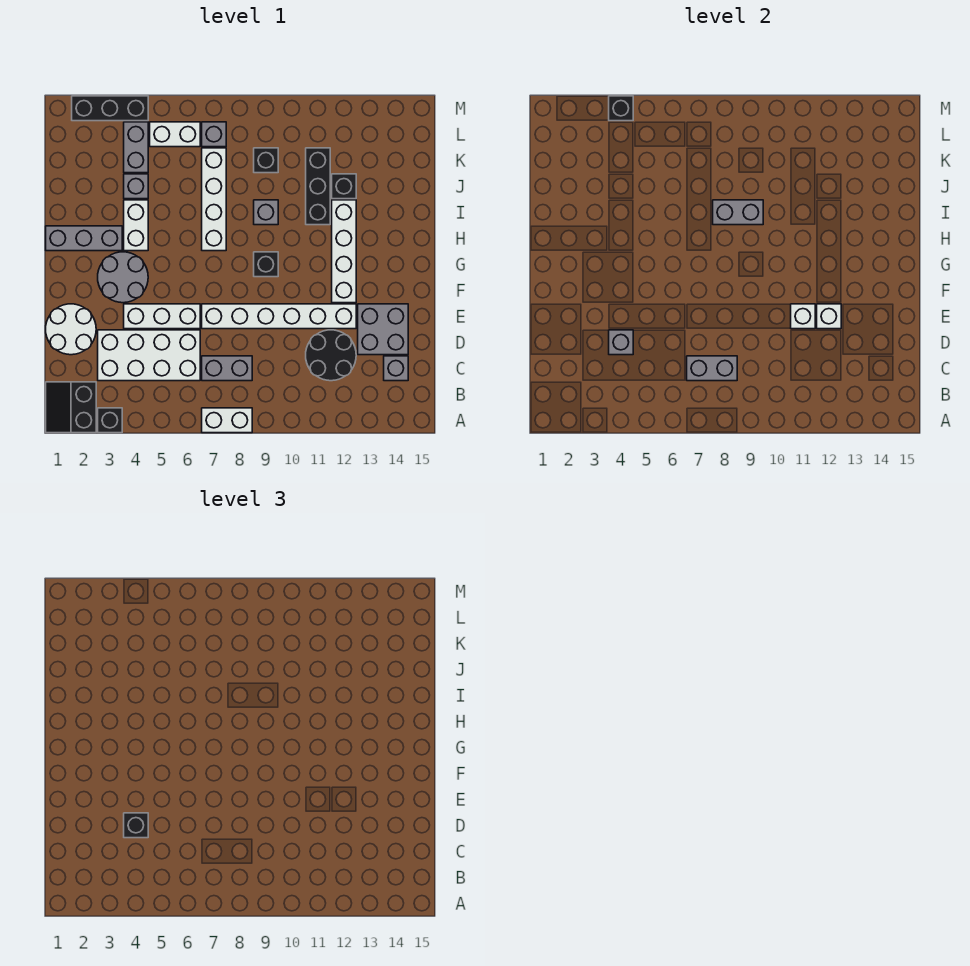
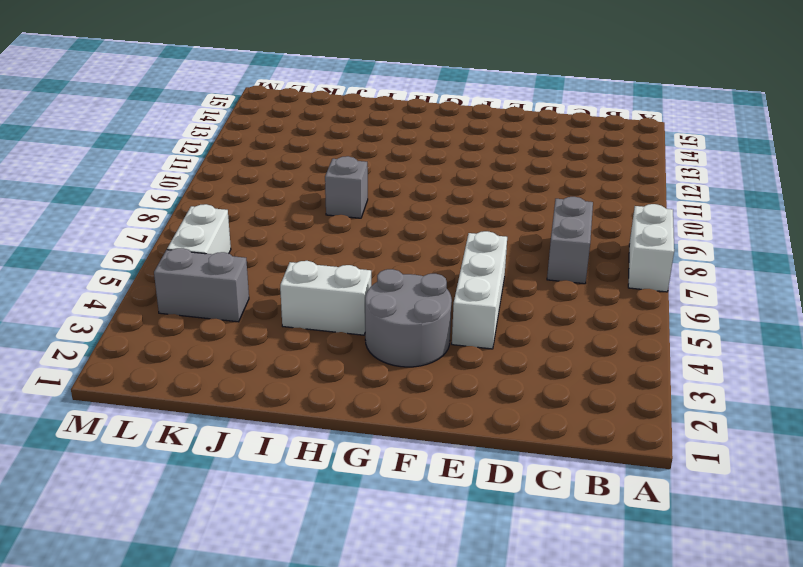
none -> black 2x2 slope [46,382,96,433]
none -> black 1x1 brick [98,408,122,433]
none -> white 2x4 brick [98,330,200,381]
none -> black 2x2 round brick [306,330,356,381]

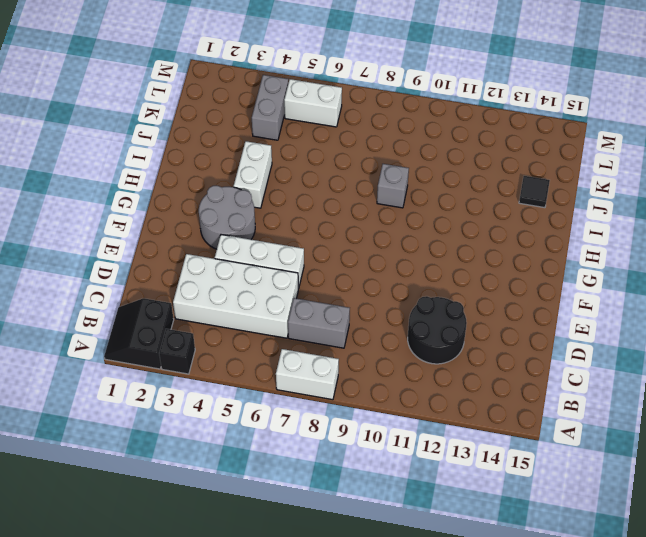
black 1x1 tile [519,176,550,208] -> none
none -> grey 1x1 brick [384,356,408,381]
none -> white 2x2 round brick [46,304,96,355]
none -> grey 2x2 brick [358,304,408,355]
none -> white 1x6 brick [202,304,356,329]

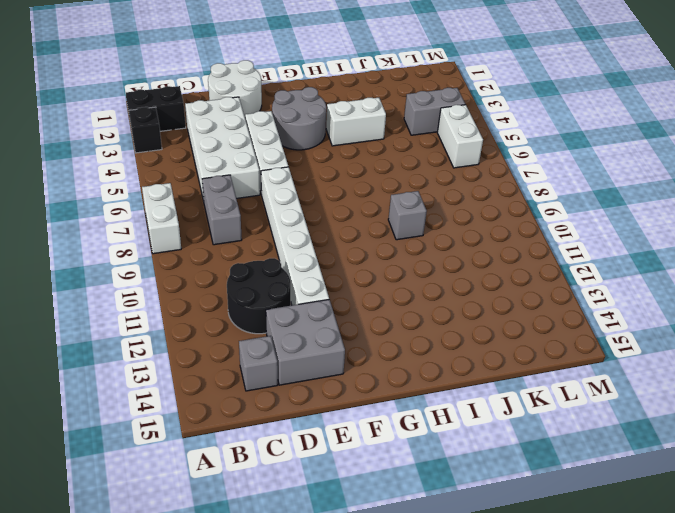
none -> white 1x4 brick [332,200,356,303]
none -> black 1x1 brick [254,252,278,277]
none -> grey 1x3 brick [46,226,122,251]
none -> white 1x4 brick [202,148,226,251]

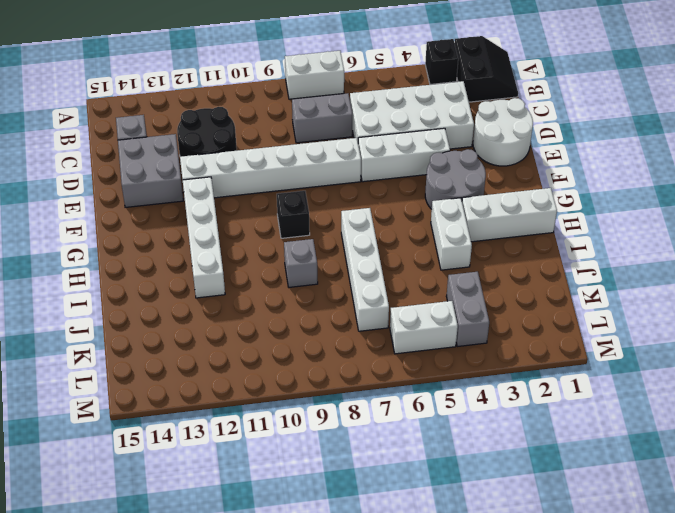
white 1x3 brick [462,188,557,242] -> grey 1x3 brick [46,226,122,251]
none -> black 1x3 brick [306,148,330,225]
none -> grey 1x1 brick [124,174,148,199]
none -> black 1x1 brick [332,174,356,199]
none -> black 1x1 brick [254,148,278,173]

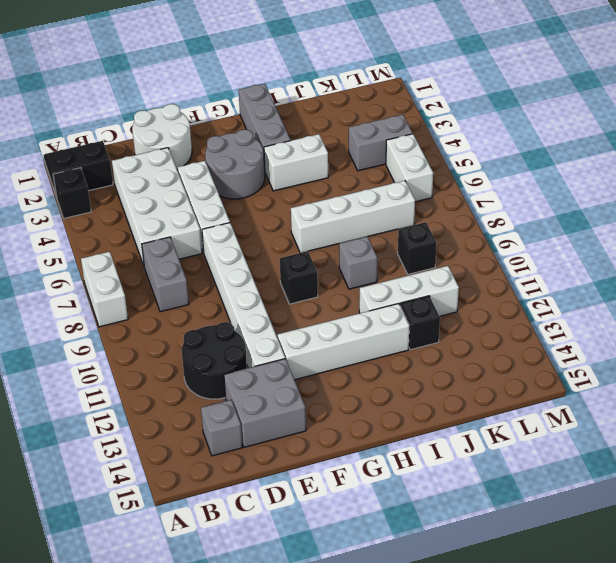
white 1x3 brick [359,266,459,316] -> black 1x3 brick [306,148,330,225]
none -> grey 1x1 brick [124,174,148,199]
none -> grey 1x1 brick [202,122,226,147]
none -> black 1x3 brick [72,96,148,121]
none -> grey 1x2 brick [687,356,737,381]

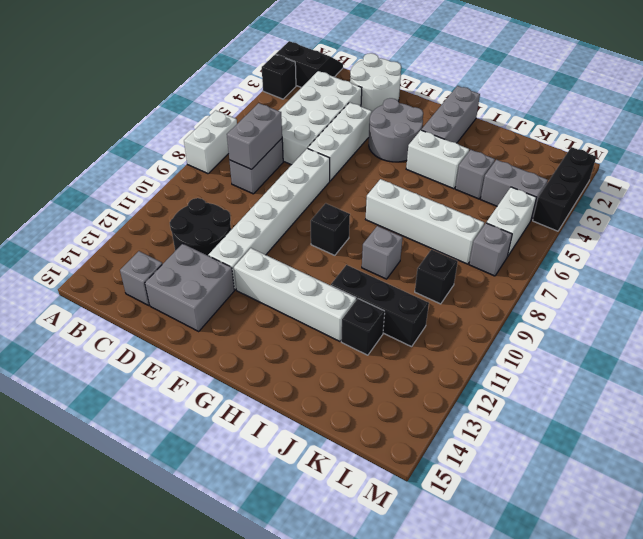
none -> grey 1x1 brick [609,330,633,355]
none -> white 1x1 brick [791,304,815,329]
none -> white 1x1 brick [817,304,841,329]
none -> grey 1x2 brick [713,200,763,225]

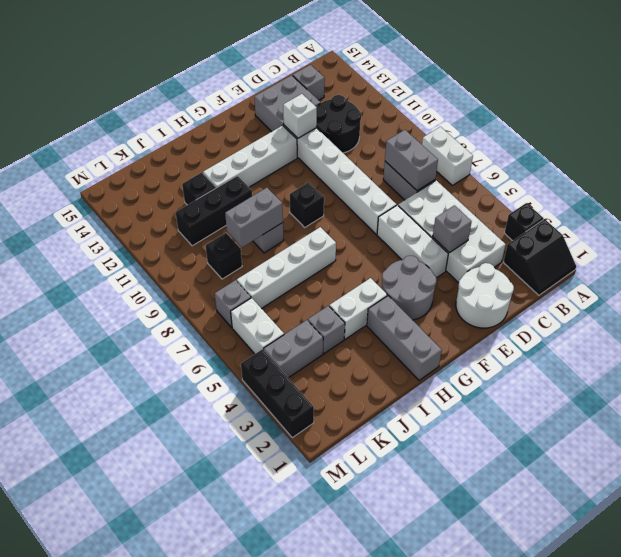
grey 1x2 brick [225,188,283,247] -> grey 1x2 brick turned to [713,200,763,225]
none -> white 1x1 brick [791,304,815,329]
none -> black 1x1 brick [609,96,633,121]
none -> black 1x1 brick [124,813,148,838]

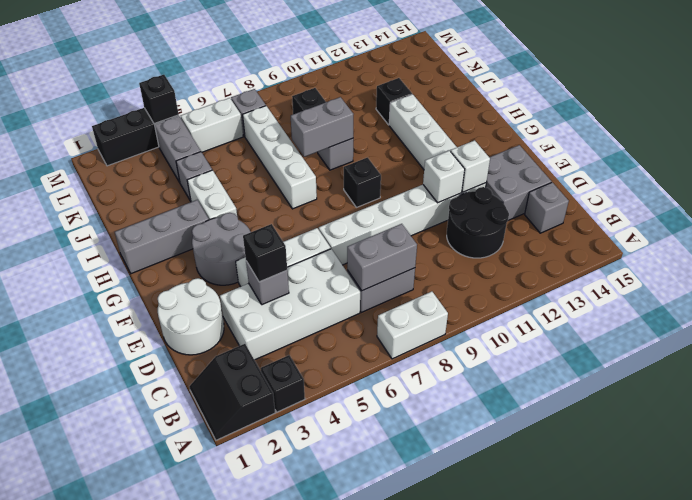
none -> black 1x3 brick [306,148,330,225]

